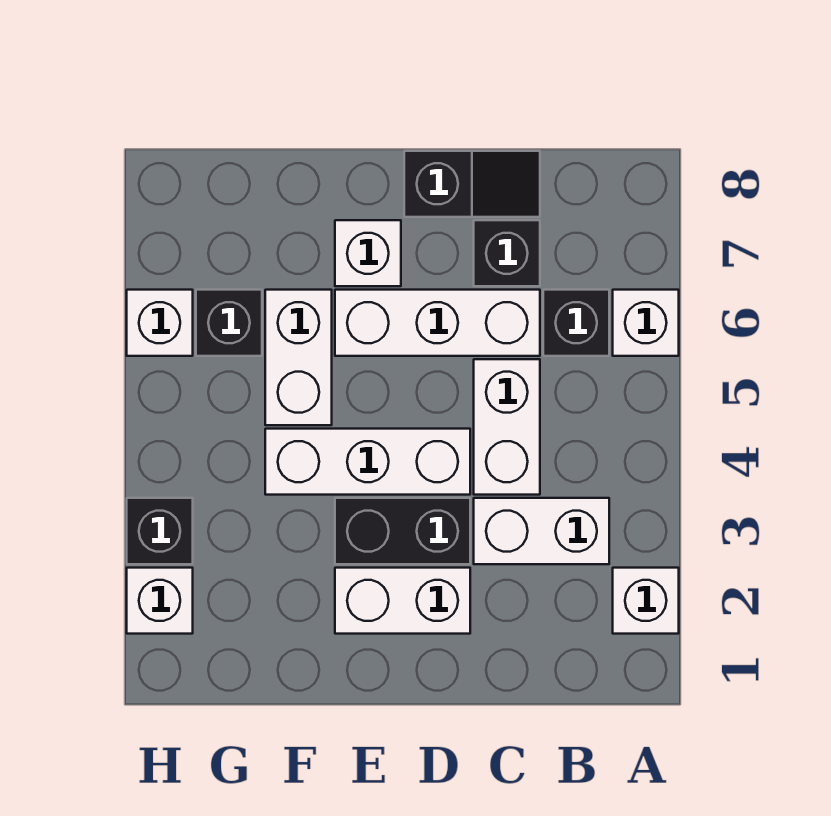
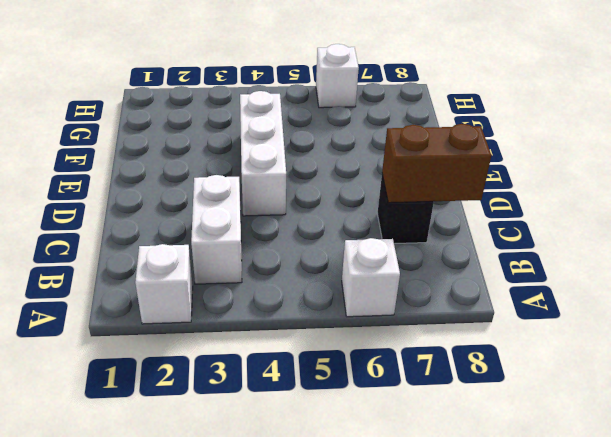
brown 1x2 brick [382,124,491,203] -> none
none -> black 1x1 brick [543,290,609,356]
none -> white 1x2 brick [474,359,540,495]
none -> white 1x3 brick [335,290,540,356]

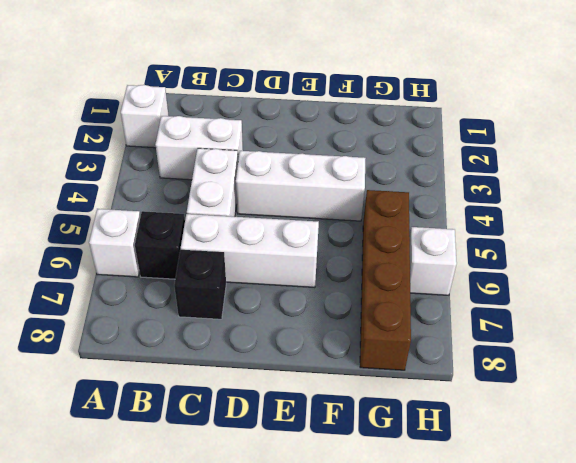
brown 1x4 brick [360,190,411,370] -> black 1x1 brick [196,290,262,356]
none -> black 1x2 slope [404,151,540,217]
none -> white 1x2 brick [335,568,470,634]
none -> black 1x2 brick [335,498,470,564]

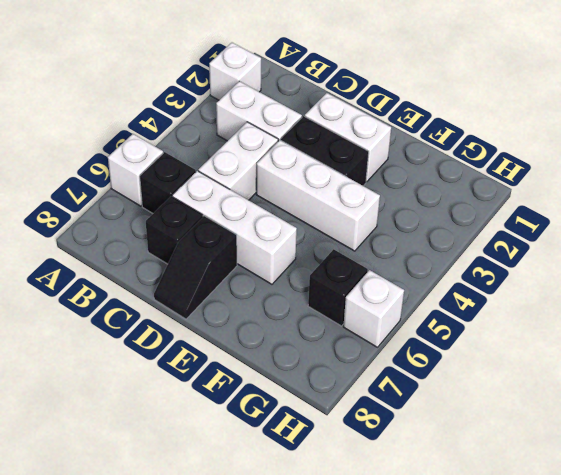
black 1x2 slope [154,216,237,319] -> black 1x2 slope turned to [404,151,540,217]
none -> white 1x1 brick [335,220,401,286]
none -> white 1x2 brick [265,290,332,425]
none -> white 1x1 brick [127,568,193,634]

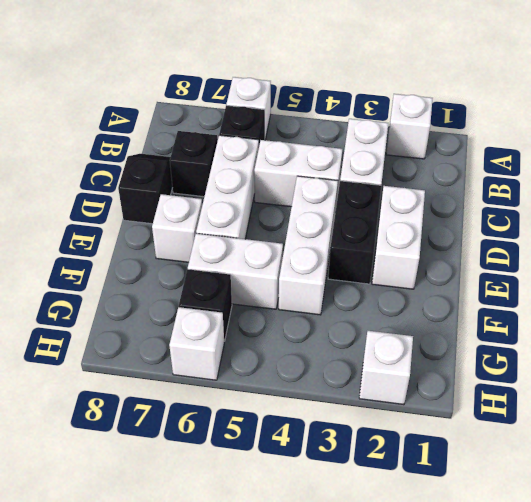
none -> black 1x1 brick [127,498,193,564]

